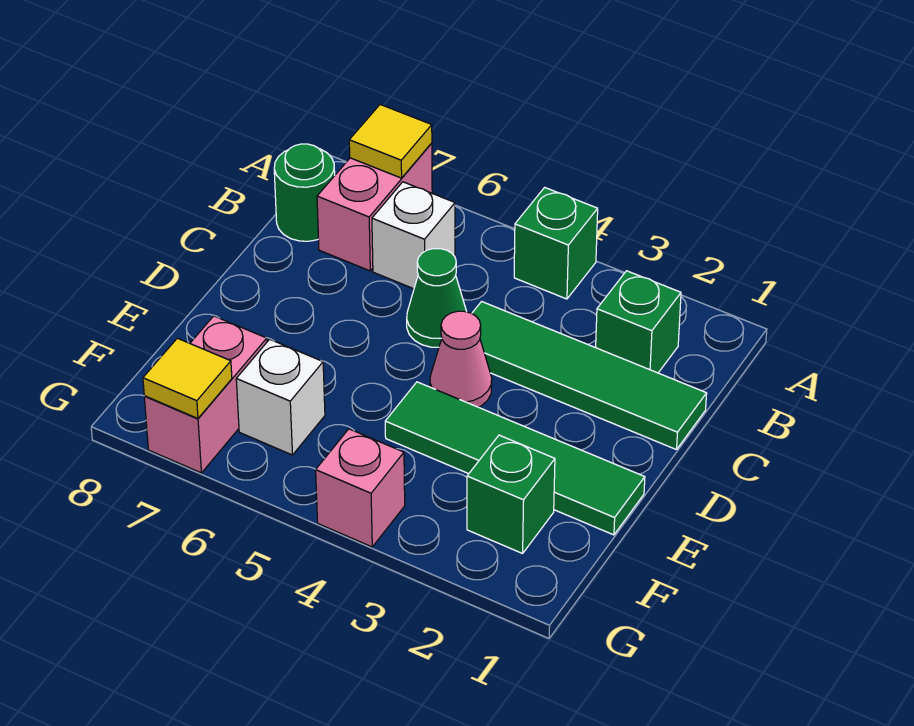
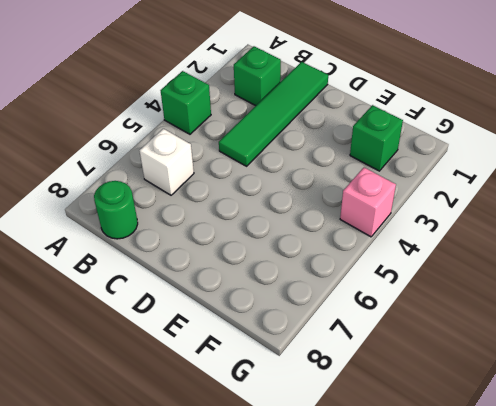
none -> pink 1x2 brick [317,143,432,271]
none -> green 1x1 cone [407,249,467,347]
none -> pink 1x1 cone [430,311,492,407]

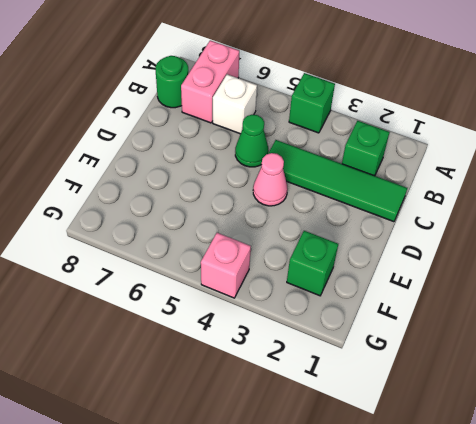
none -> green 1x4 tile [385,382,645,535]
none -> white 1x1 brick [236,339,325,455]
none -> pink 1x2 brick [144,316,267,473]

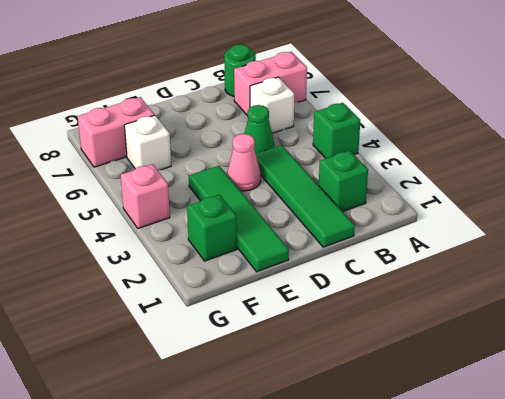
none -> yellow 1x1 tile [349,105,432,178]
none -> yellow 1x1 tile [143,338,232,418]

